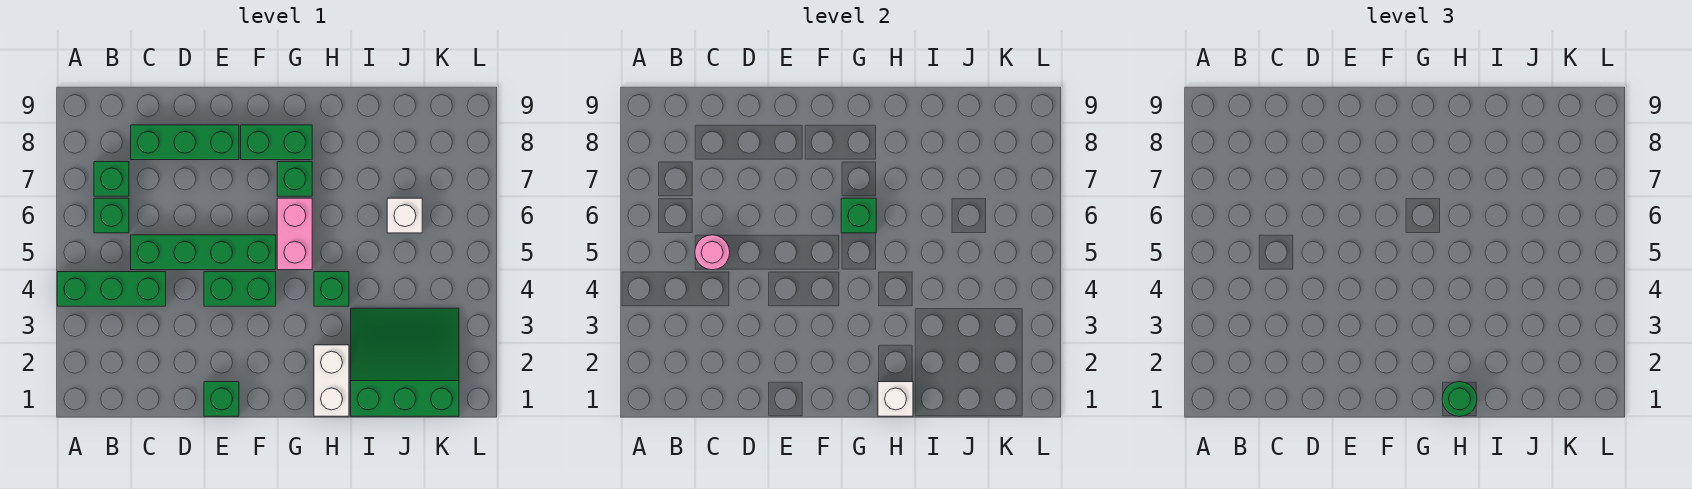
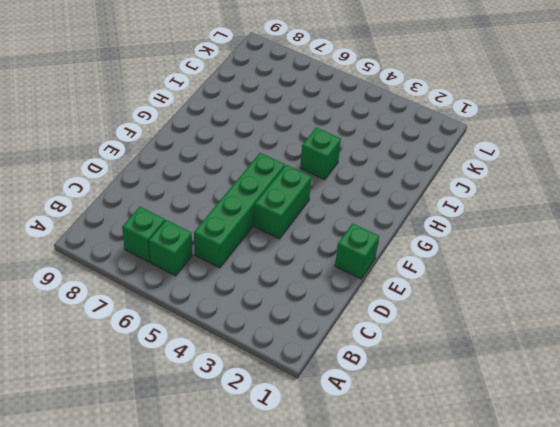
none -> green 1x3 brick [57,272,166,306]
none -> green 1x3 brick [131,125,239,160]
none -> green 1x2 brick [241,125,312,160]

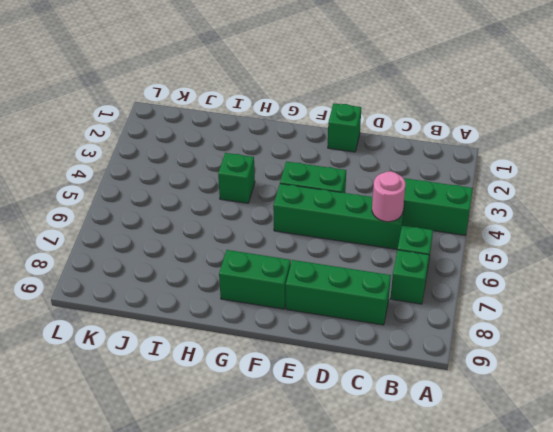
none -> pink 1x2 brick [277,198,312,270]
none -> green 1x1 brick [277,162,312,196]
none -> white 1x2 brick [314,345,349,416]

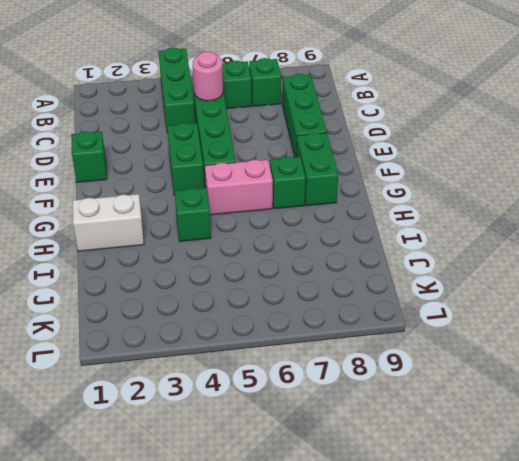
none -> green 3x3 slope [351,308,459,416]
none -> white 1x1 brick [387,198,422,233]
none -> green 1x1 brick [841,198,876,233]

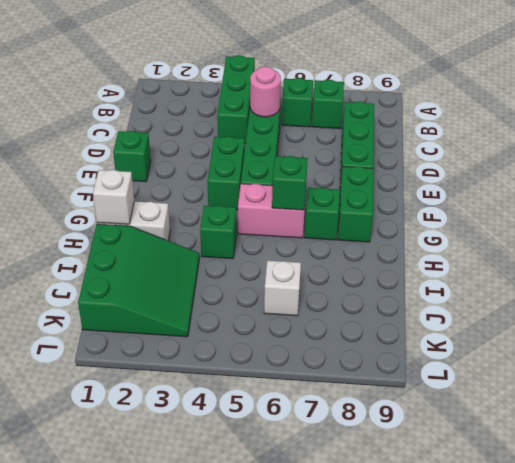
none -> green 1x1 round brick [1442,382,1477,416]

